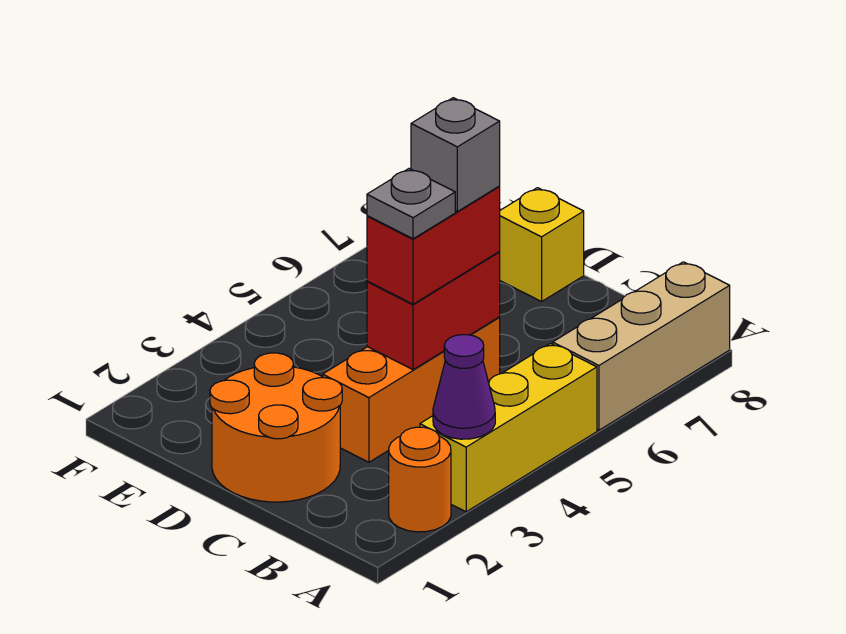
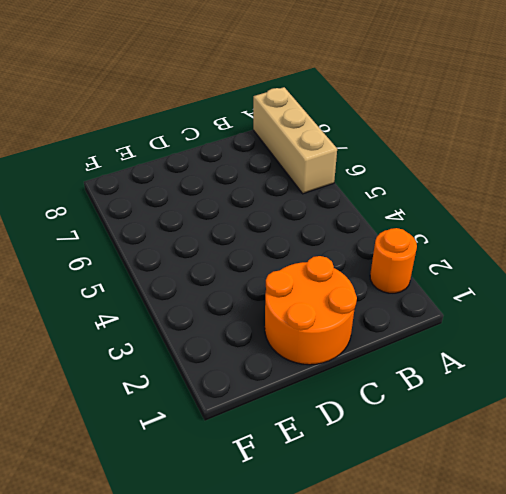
none -> yellow 1x3 brick [420,344,597,512]
none -> orange 1x3 brick [323,317,500,462]

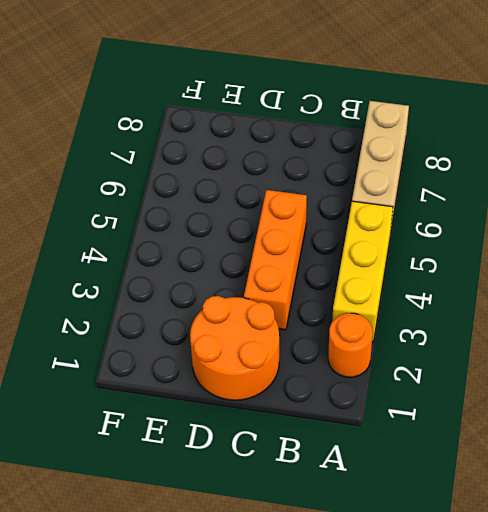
none -> yellow 1x1 brick [499,188,584,302]
none -> purple 1x1 cone [433,335,495,439]

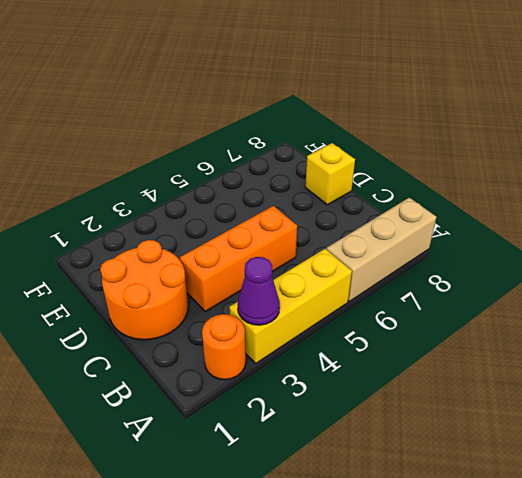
none -> red 1x2 brick [367,252,500,370]
none -> red 1x2 brick [367,187,500,304]

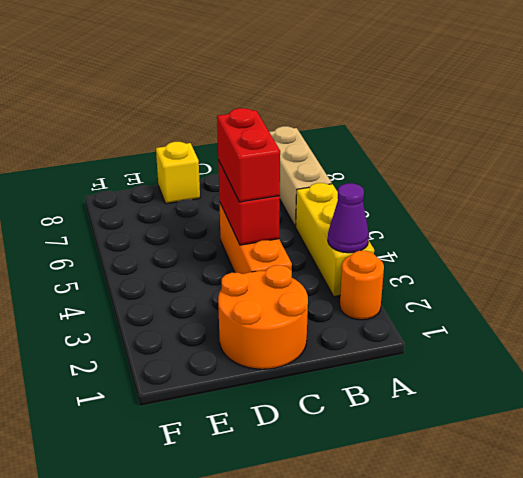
none -> grey 1x1 plate [367,169,455,239]
none -> grey 1x1 brick [411,98,500,212]

